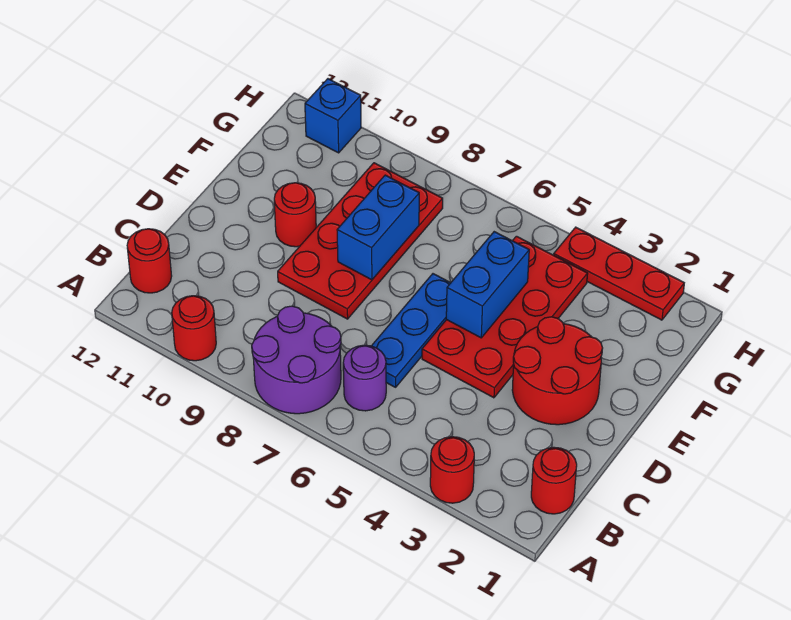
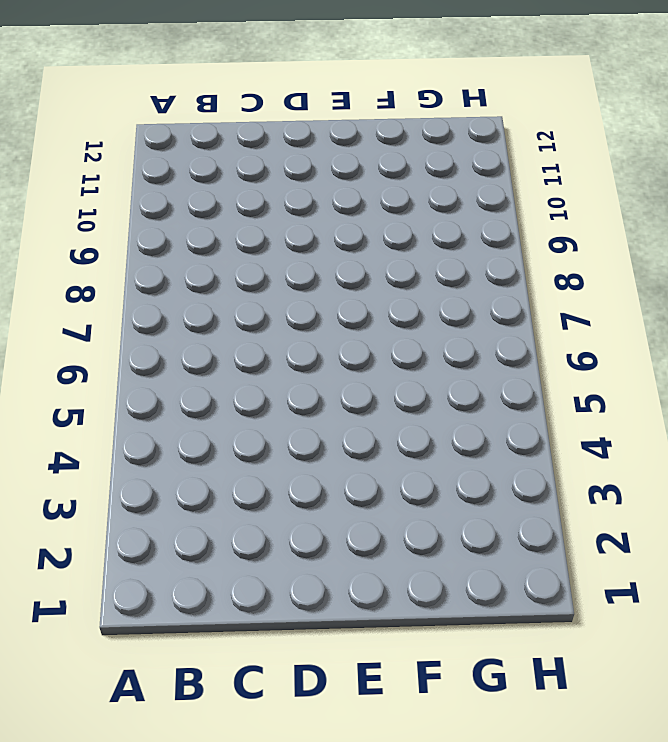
none -> red 1x1 round brick [430,437,474,503]
none -> purple 2x2 round brick [252,306,341,414]
none -> red 1x1 round brick [172,296,216,361]

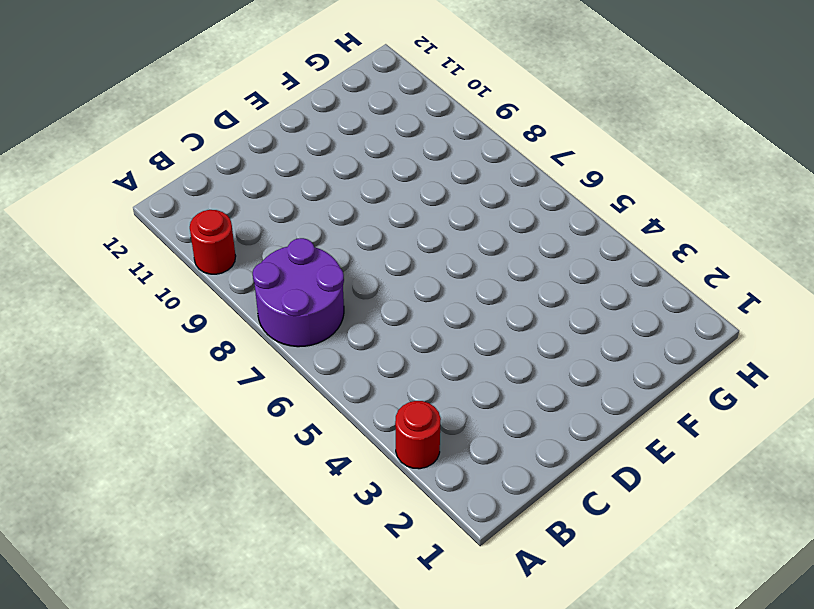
none -> red 1x1 round brick [531,447,577,514]
none -> purple 1x1 round brick [343,345,386,411]
none -> red 1x1 round brick [127,229,172,293]

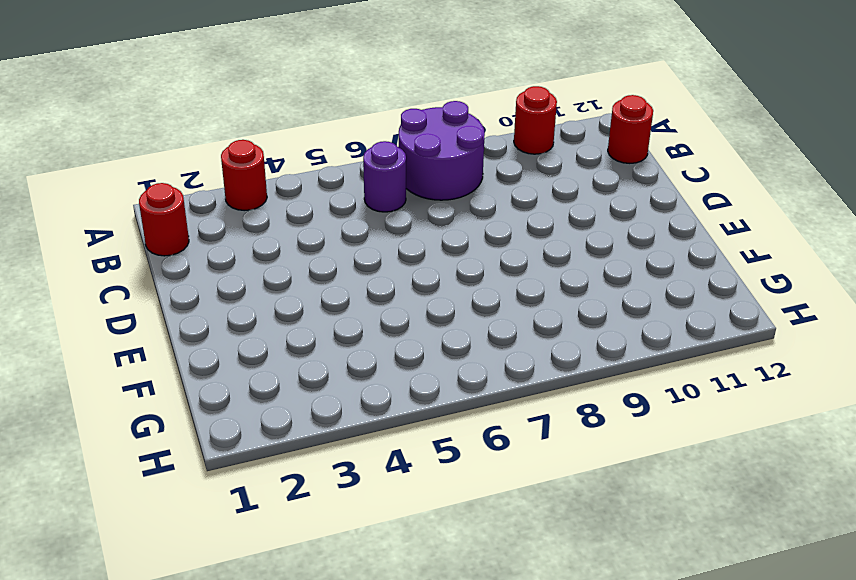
none -> blue 1x3 plate [372,274,451,387]
none -> red 2x2 round brick [512,317,603,425]
none -> red 2x4 plate [422,236,588,398]

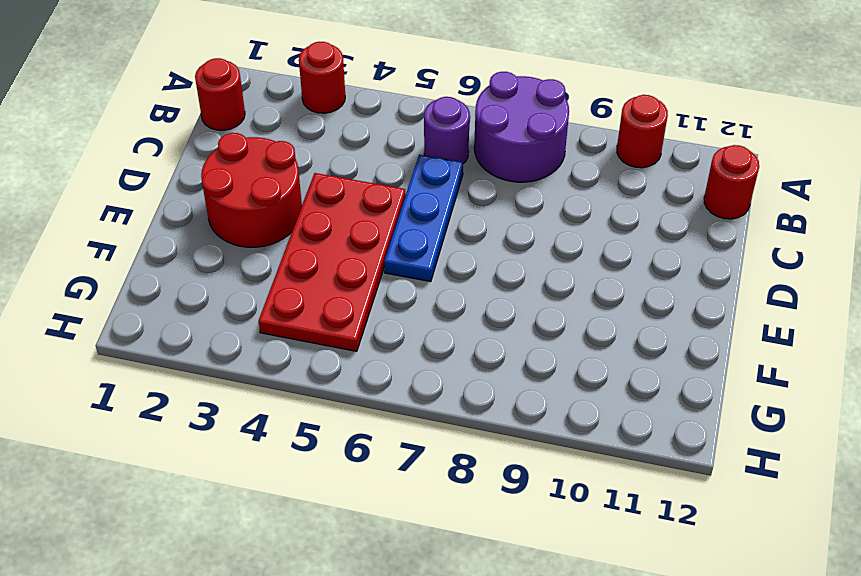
none -> red 2x4 plate [278,163,443,319]
none -> red 1x1 round brick [274,183,316,247]
none -> red 1x3 plate [554,227,684,320]

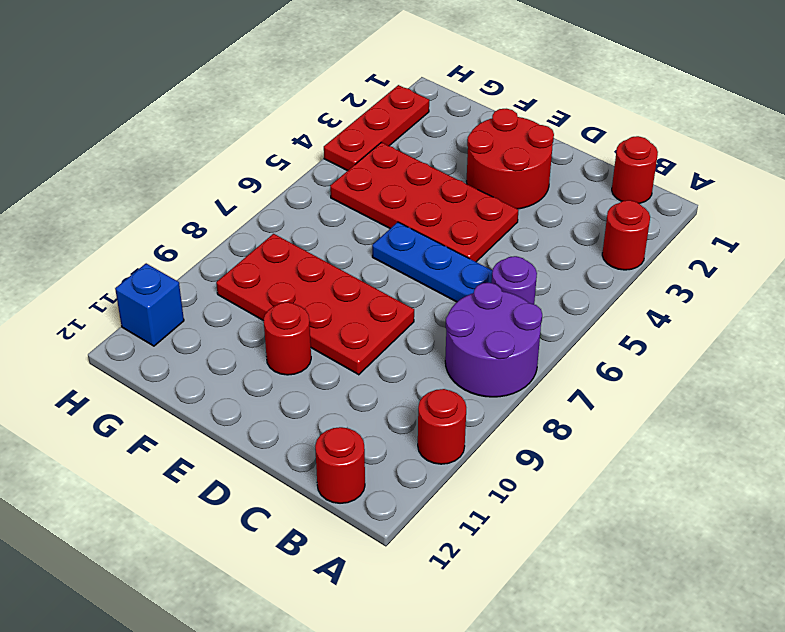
none -> blue 1x2 brick [446,232,529,338]
none -> blue 1x2 brick [337,175,419,280]

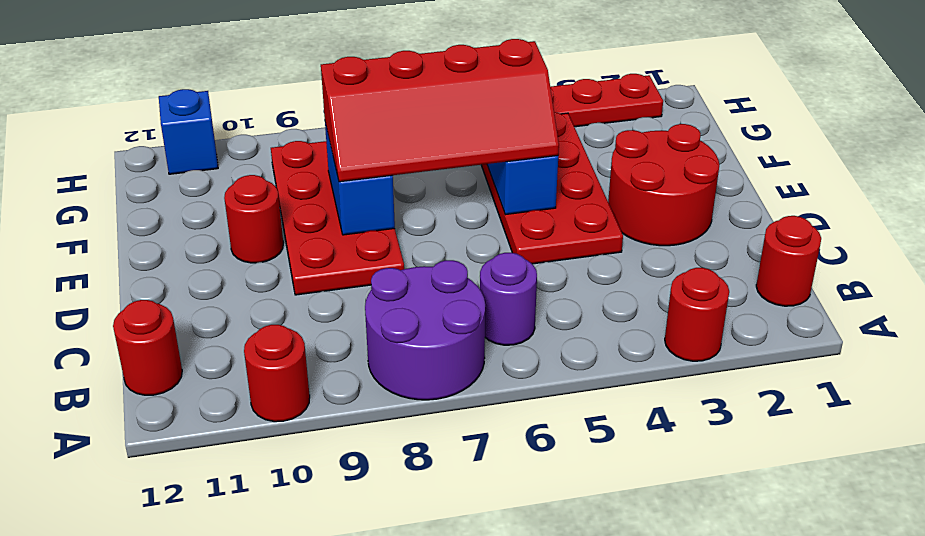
red 2x4 slope [321,39,559,182] -> none
none -> blue 1x3 plate [372,274,451,387]

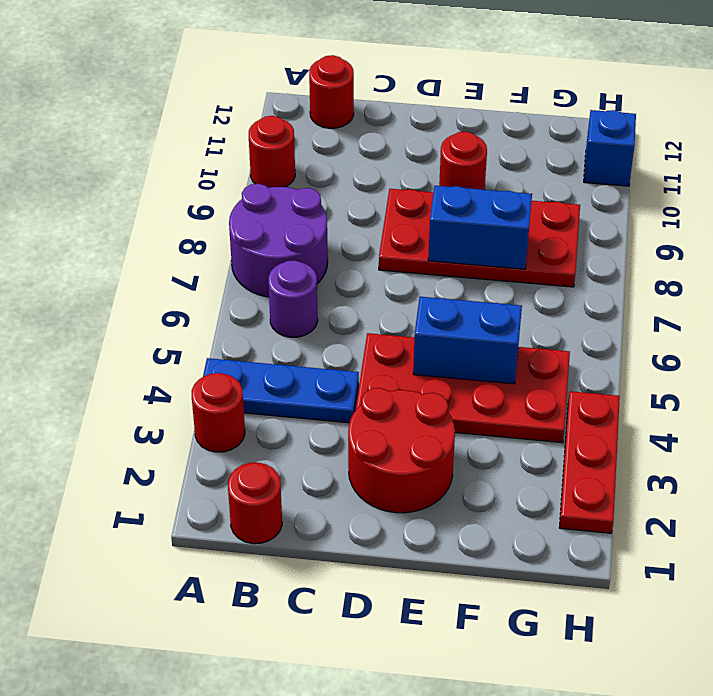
blue 1x3 plate [203,358,359,423] -> blue 1x3 plate moved to [372,274,451,387]

